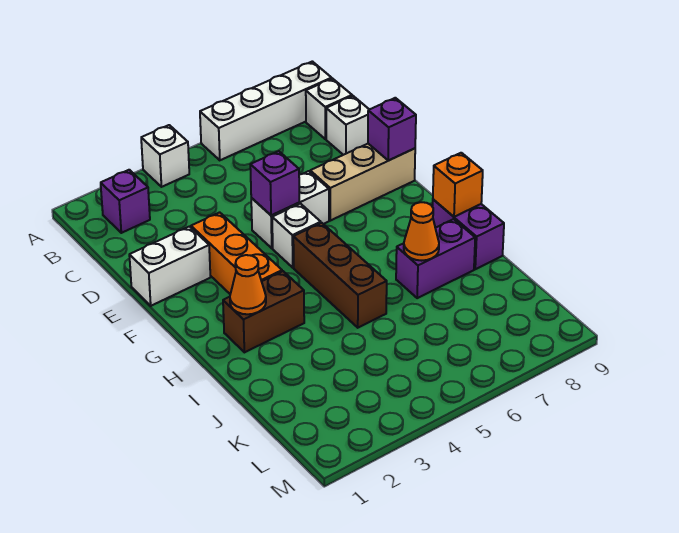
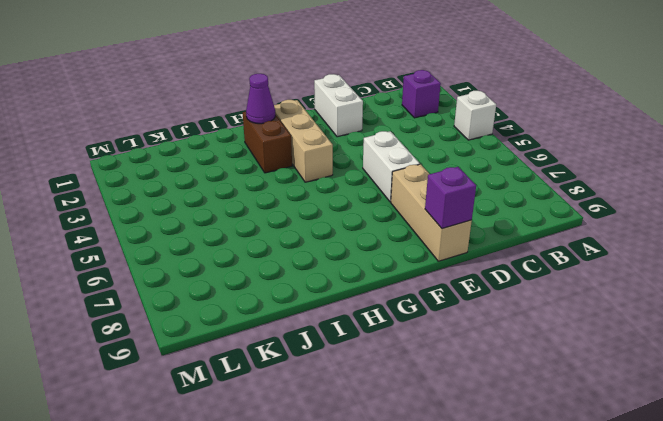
tan 1x3 brick [274,100,333,182] -> orange 1x3 brick [191,212,282,294]
purple 1x1 cone [246,74,275,124] -> orange 1x1 cone [230,255,266,314]
none -> white 1x4 brick [200,61,332,160]
none -> white 1x1 brick [306,79,352,139]
none -> white 1x1 brick [326,96,369,155]

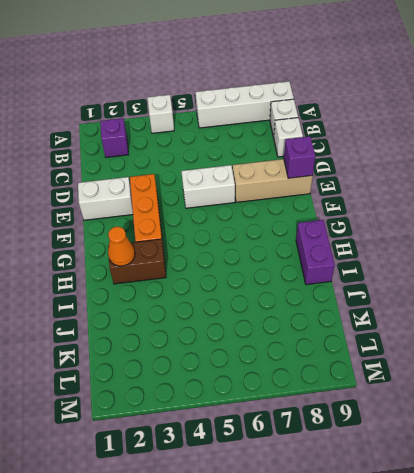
none -> white 1x1 brick [272,204,321,268]
none -> brown 1x3 brick [293,223,387,328]
none -> purple 1x2 brick [396,219,475,298]

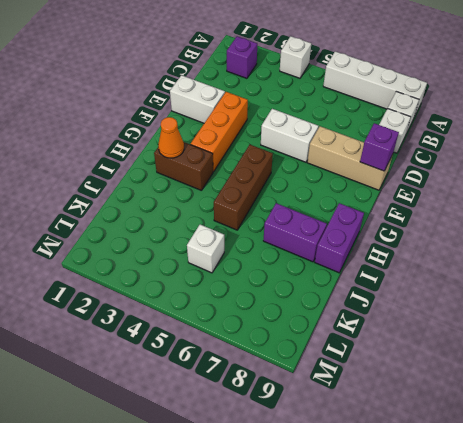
white 1x1 brick [187,225,224,273] -> white 1x1 brick moved to [272,204,321,268]
none -> purple 1x1 brick [250,151,299,216]
none -> orange 1x1 brick [433,153,483,217]
none -> orange 1x1 cone [404,202,439,261]

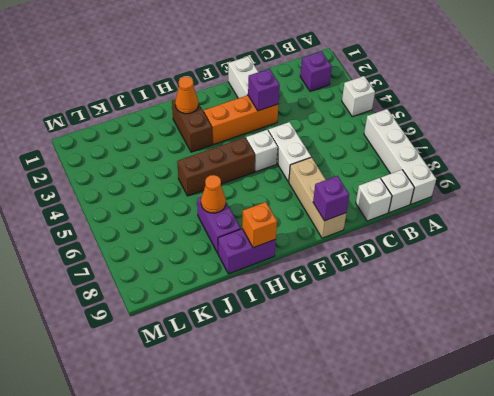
purple 1x1 brick [248,69,280,111] -> purple 1x1 brick moved to [250,151,299,216]

